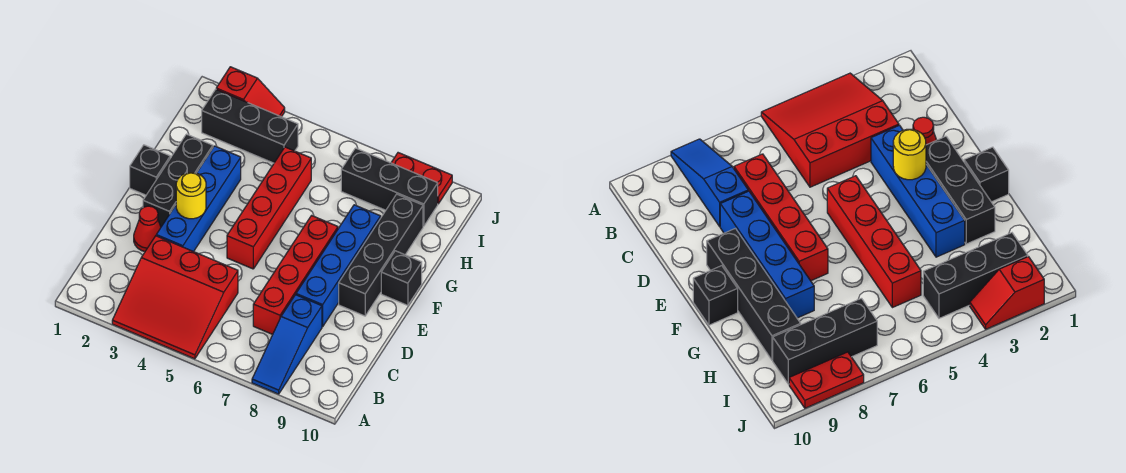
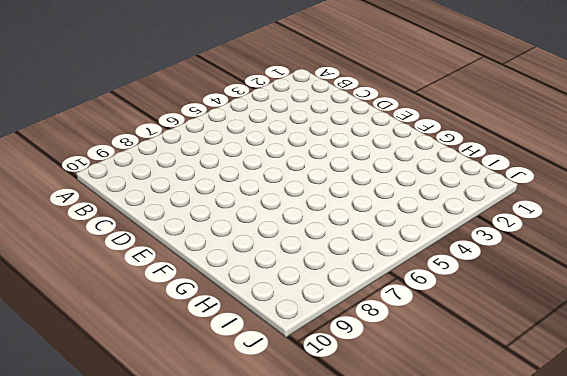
none -> red 3x3 slope [112,236,238,359]
none -> blue 1x3 slope [252,295,322,394]
none -> red 1x4 brick [253,216,338,334]

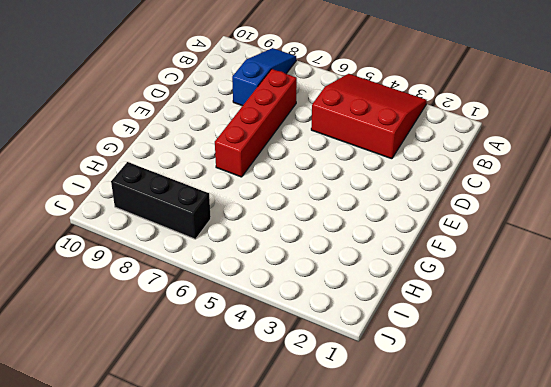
none -> red 1x1 cone [134,206,161,251]
none -> blue 1x4 brick [156,146,241,252]
none -> blue 1x4 brick [296,205,381,327]

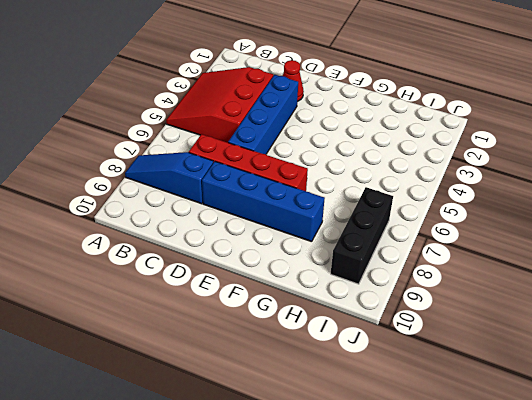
blue 1x4 brick [228,75,298,154] -> blue 1x4 brick turned to [156,146,241,252]
none -> black 1x3 brick [143,134,213,227]
none -> red 1x4 brick [227,147,311,269]
none -> black 1x4 brick [339,194,423,316]

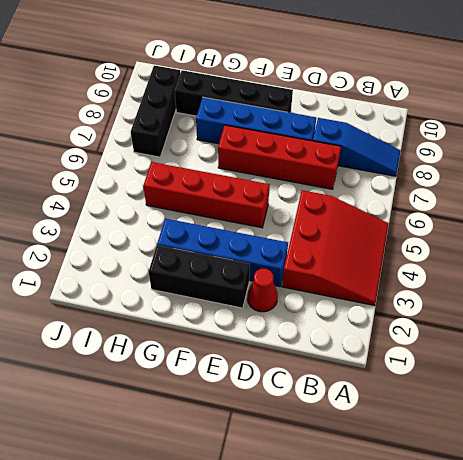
none -> black 1x1 brick [130,145,170,195]
none -> black 1x1 brick [381,251,422,305]
none -> black 1x3 brick [202,89,298,163]

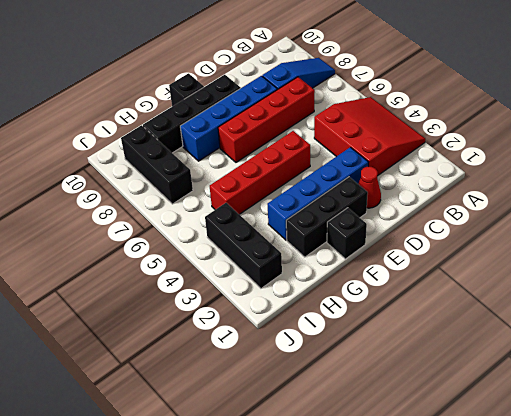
none -> red 1x2 slope [216,67,285,117]
none -> red 1x2 plate [391,153,452,204]
none -> yellow 1x1 round brick [176,173,206,219]

